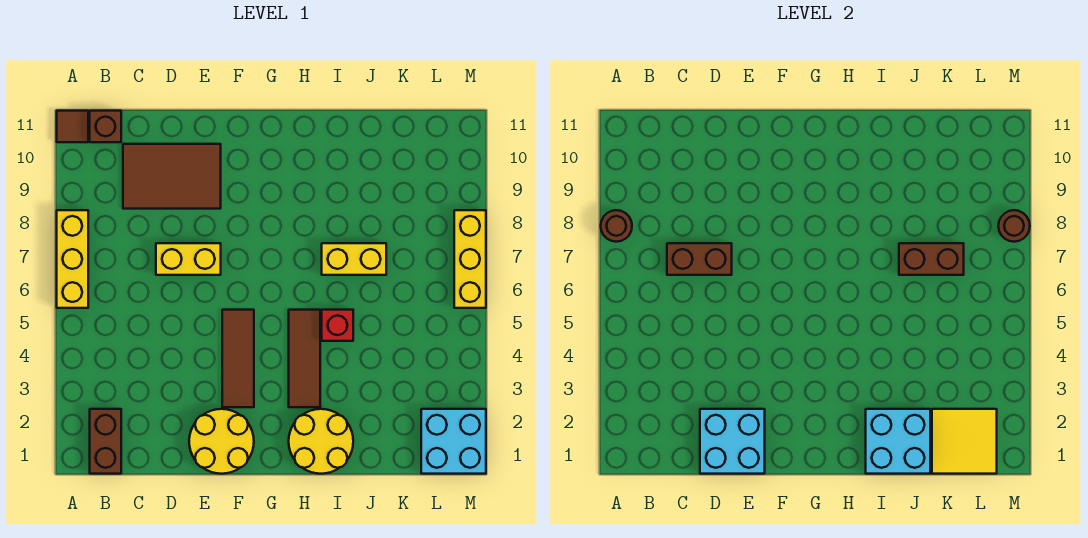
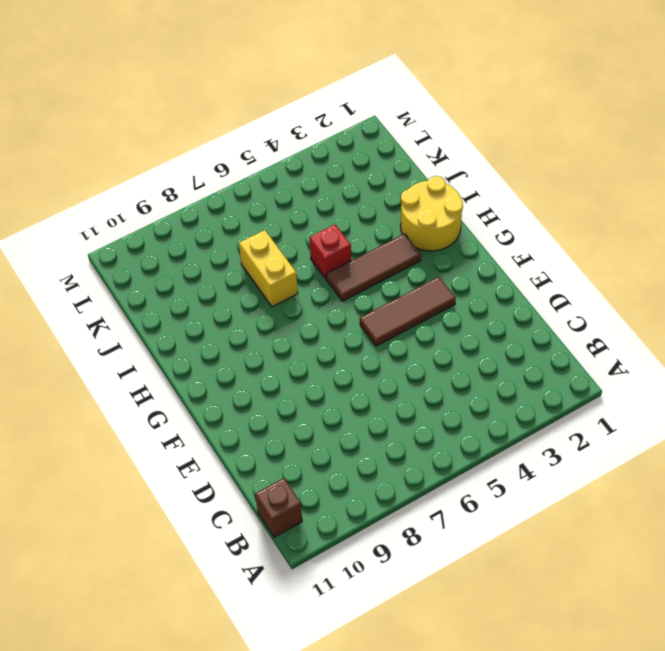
none -> yellow 1x3 brick [57,210,88,308]
none -> brown 1x1 tile [57,111,88,142]
none -> brown 1x2 brick [90,409,121,474]

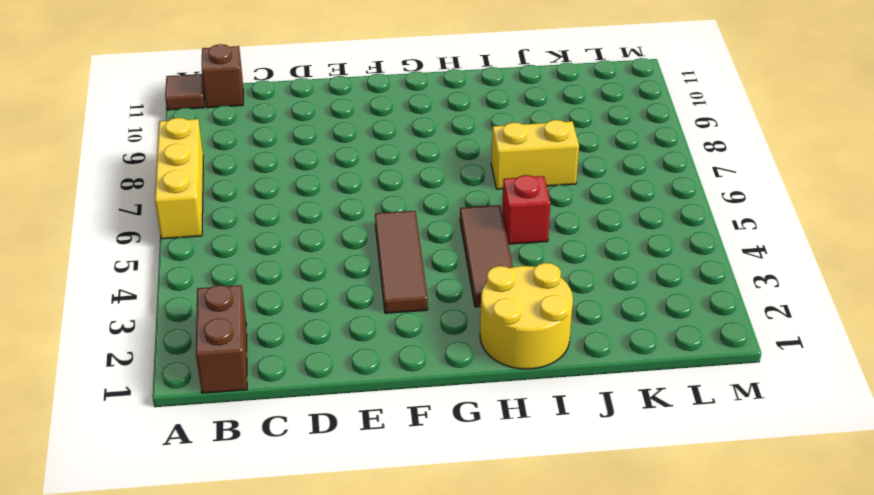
none -> brown 2x3 tile [123,144,221,209]
none -> yellow 1x2 brick [156,243,221,275]
none -> yellow 2x2 round brick [189,409,254,474]

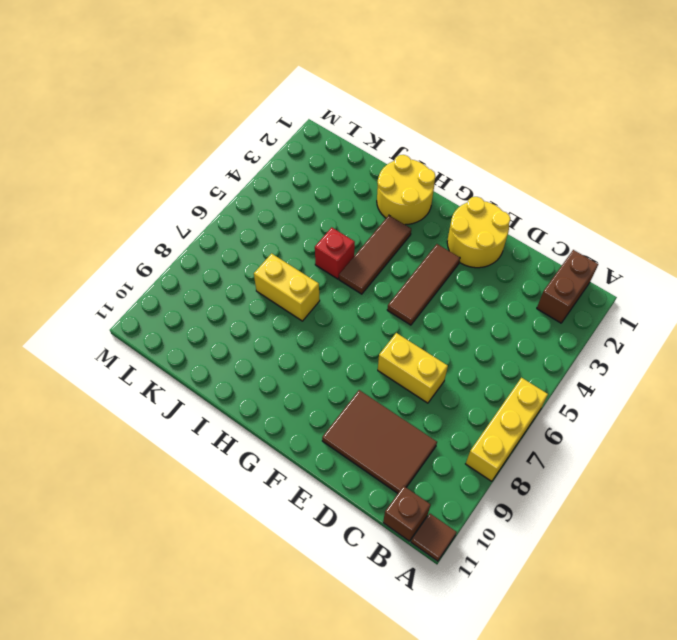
none -> cyan 2x2 brick [421,409,486,474]
none -> yellow 1x3 brick [454,210,486,308]
none -> brown 1x1 round brick [601,210,632,242]

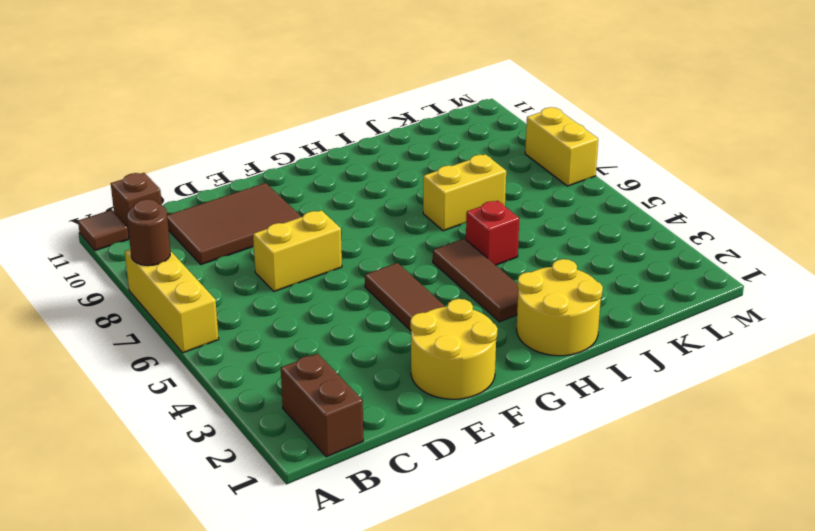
yellow 1x2 brick [525,107,598,186] -> yellow 1x3 brick [454,210,486,308]
none -> cyan 2x2 brick [421,409,486,474]
none -> brown 1x2 brick [667,243,732,275]
none -> cyan 2x2 brick [700,409,765,474]

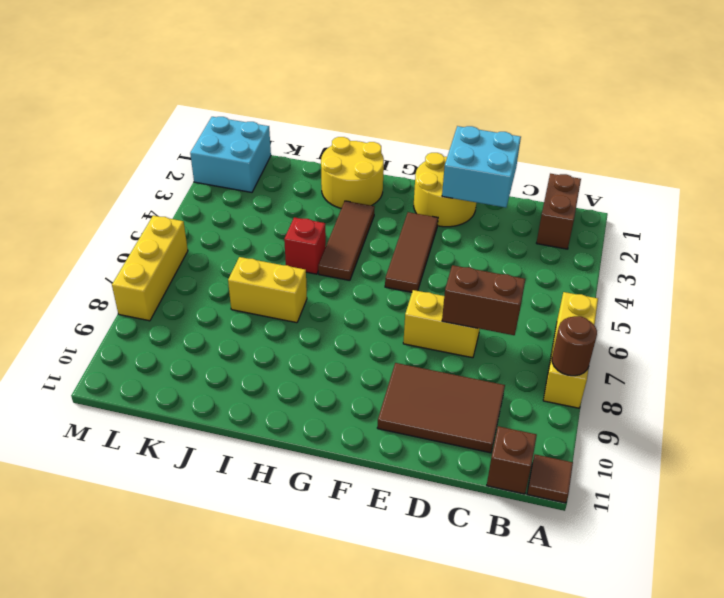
none -> cyan 2x2 brick [866,409,930,474]
none -> brown 1x2 brick [899,243,964,275]
none -> yellow 2x2 tile [932,409,997,474]

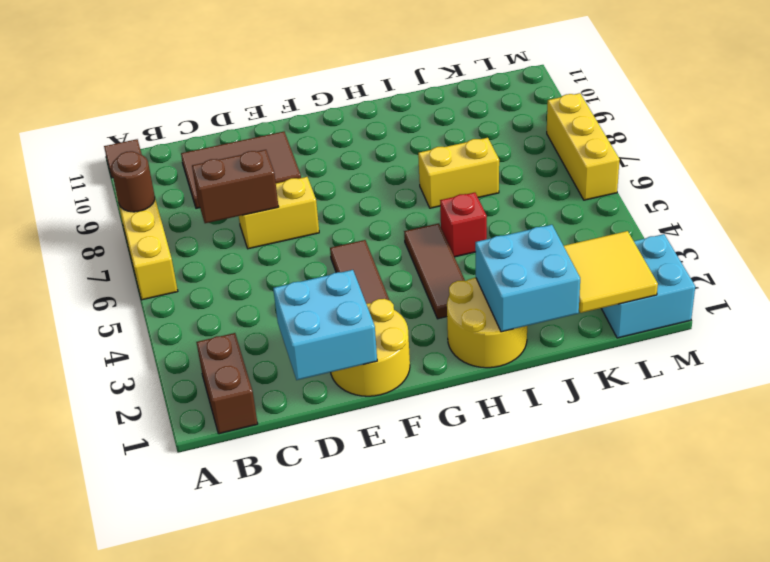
none -> brown 1x1 brick [90,111,121,142]
none -> brown 1x2 brick [899,243,964,275]
none -> brown 1x1 round brick [998,210,1030,242]

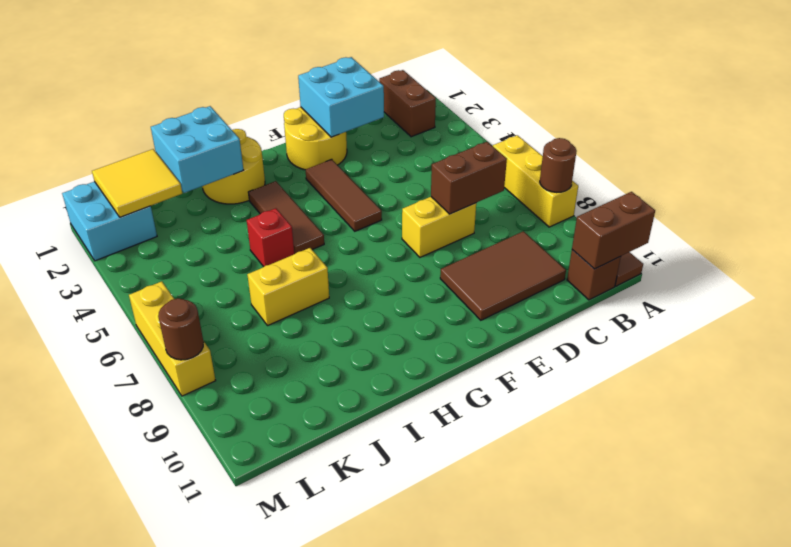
brown 1x2 brick [572,192,655,269] -> brown 1x2 brick moved to [899,243,964,275]

